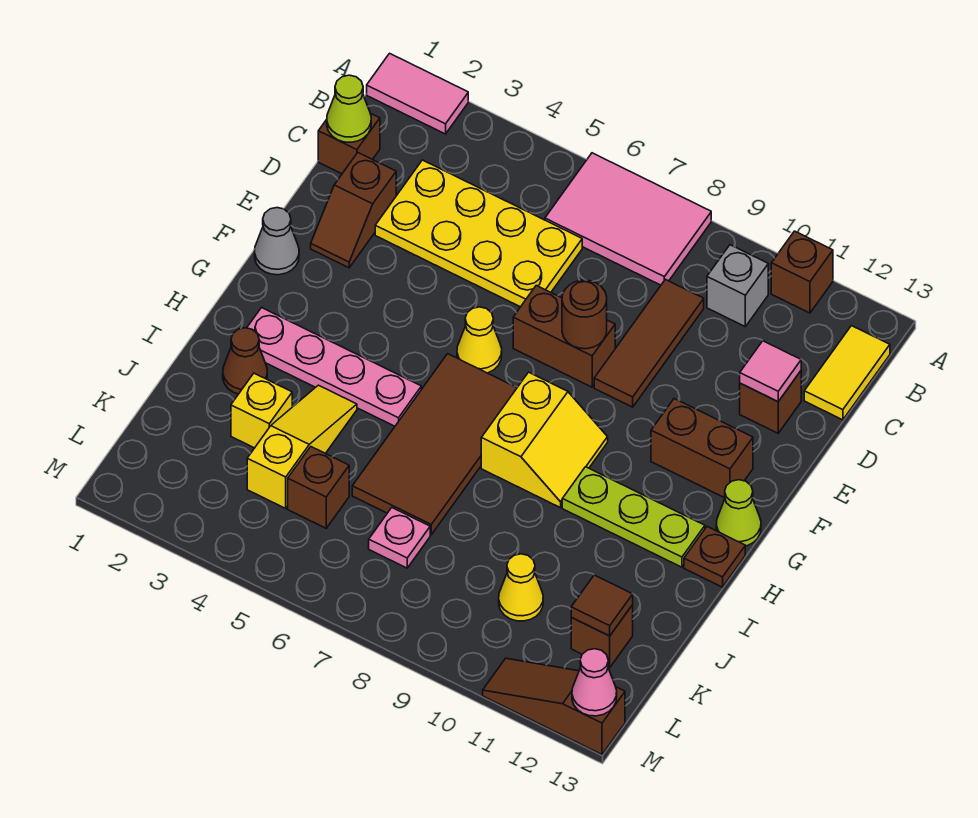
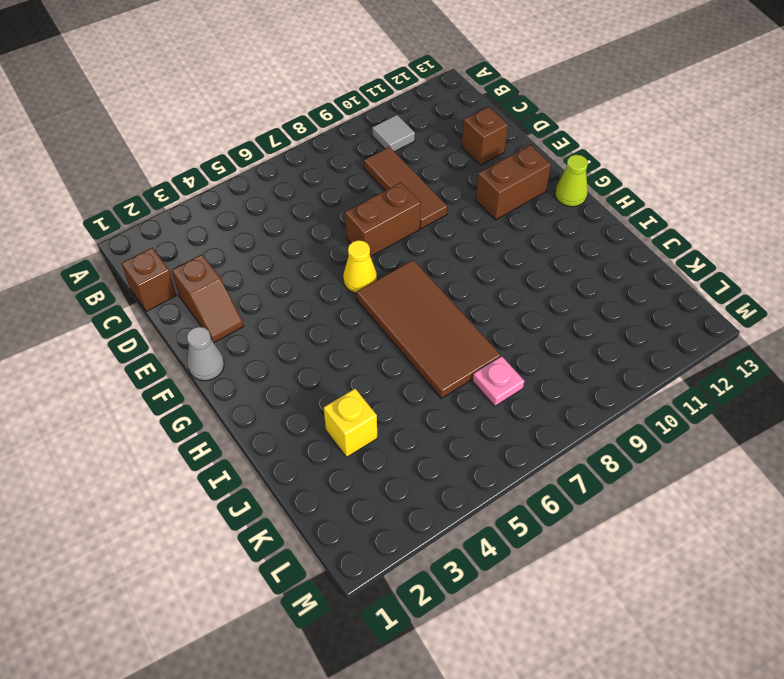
grey 1x1 tile [372,115,415,152] -> grey 1x1 brick [707,245,768,326]
none -> pink 1x2 tile [367,53,468,134]
none -> pink 2x3 tile [545,153,711,285]
none -> brown 1x1 brick [771,231,833,313]
none -> yellow 1x2 tile [804,326,890,420]

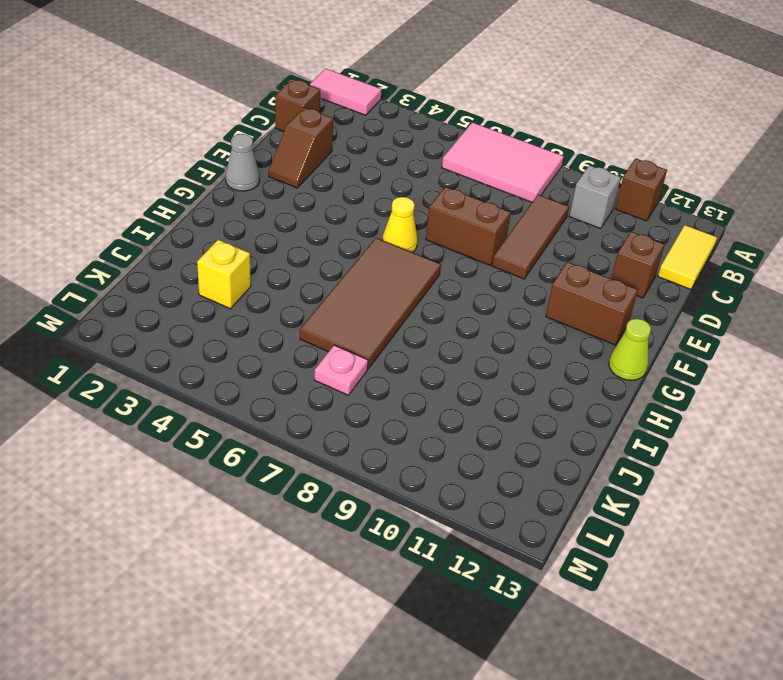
none -> yellow 2x4 plate [375,160,582,307]
none -> yellow 2x2 slope [481,372,608,508]
none -> pink 1x4 plate [247,308,421,426]
none -> lime 1x3 plate [562,467,705,567]

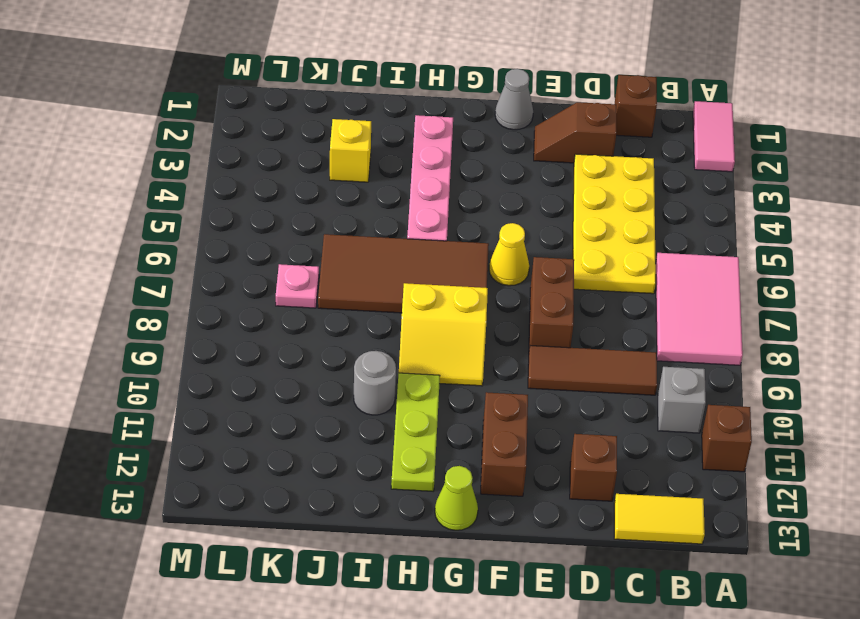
grey 1x1 round brick [354,351,396,415] -> none
none -> brown 1x1 plate [684,527,745,587]
none -> brown 1x1 cone [223,328,267,394]
none -> yellow 1x3 slope [247,385,357,508]
none -> brown 1x1 brick [288,447,349,528]

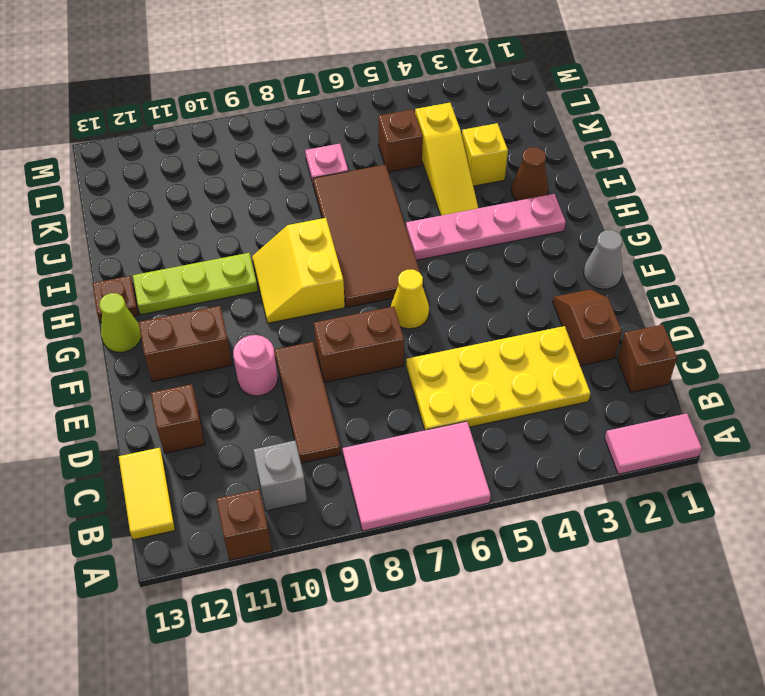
pink 1x1 round brick [233,335,278,396] -> none
none -> yellow 1x1 cone [499,554,543,621]
none -> brown 1x1 brick [571,605,633,668]
none -> brown 1x3 slope [483,658,625,754]
none -> lime 1x1 cone [327,75,371,142]

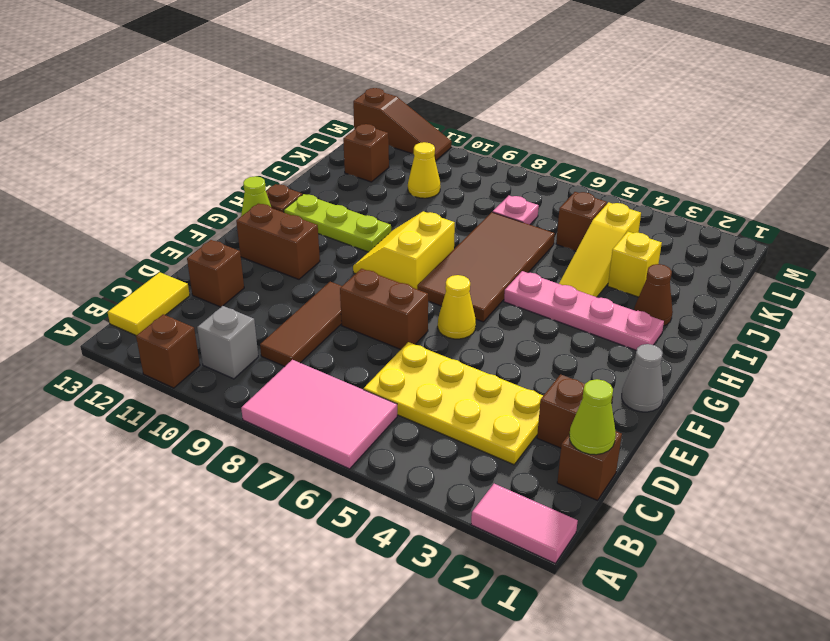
none -> pink 1x1 tile [740,341,801,402]
none -> brown 1x1 round brick [562,280,607,349]
none -> brown 1x1 tile [571,575,633,636]
none -> pink 1x1 cone [572,649,617,716]

